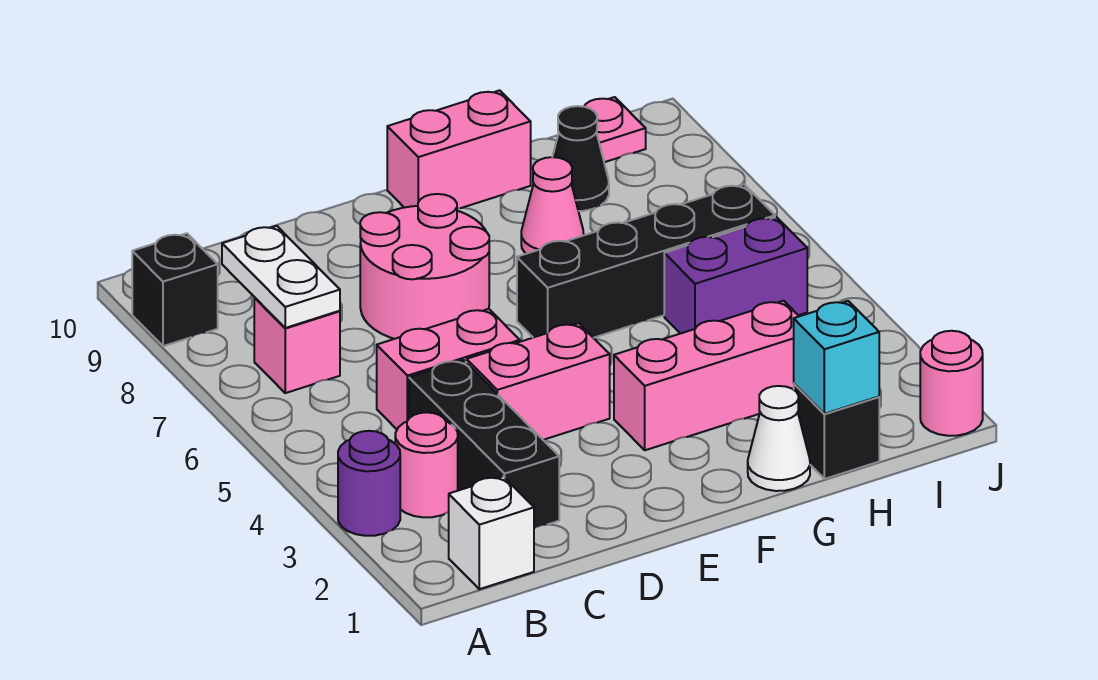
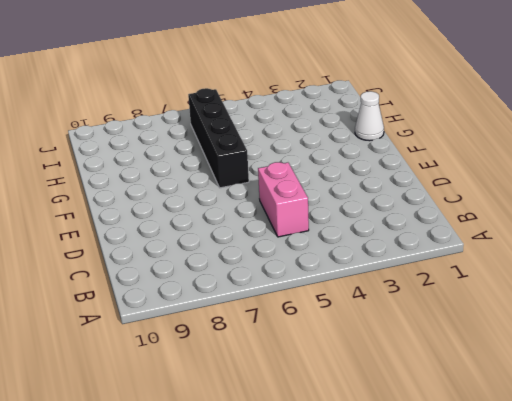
none -> purple 1x1 round brick [338,431,400,536]
none -> black 1x1 brick [132,233,218,346]
none -> white 1x1 brick [449,476,534,589]

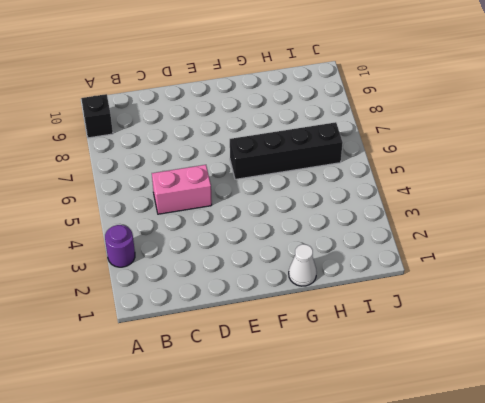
none -> white 1x1 brick [449,476,534,589]
none -> pink 1x1 round brick [395,412,458,517]
none -> pink 1x1 brick [254,298,340,393]

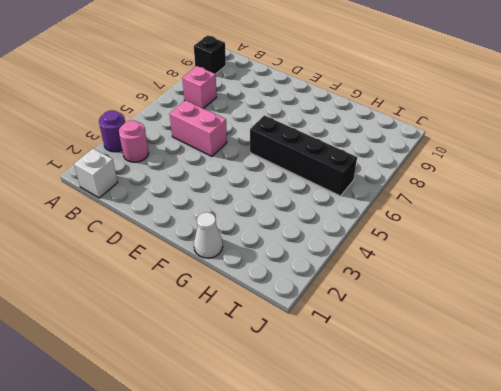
none -> black 1x3 brick [409,360,559,528]
none -> pink 1x2 brick [467,323,610,440]
none -> pink 2x2 round brick [360,194,489,339]

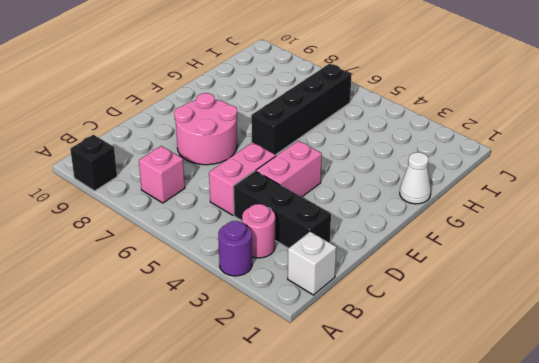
none -> pink 1x3 brick [614,301,799,450]
none -> pink 1x2 brick [387,90,531,209]
none -> pink 1x1 cone [521,157,584,254]

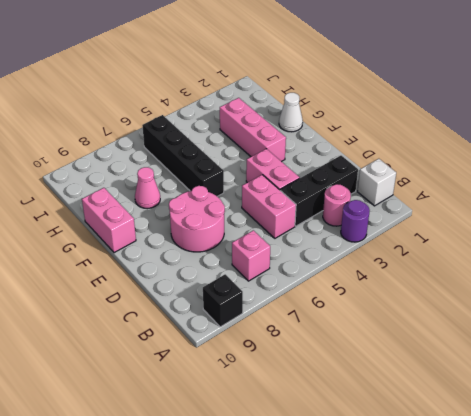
none -> black 1x1 brick [794,384,879,479]
none -> purple 1x2 brick [664,217,807,334]
none -> black 1x1 cone [553,106,609,211]

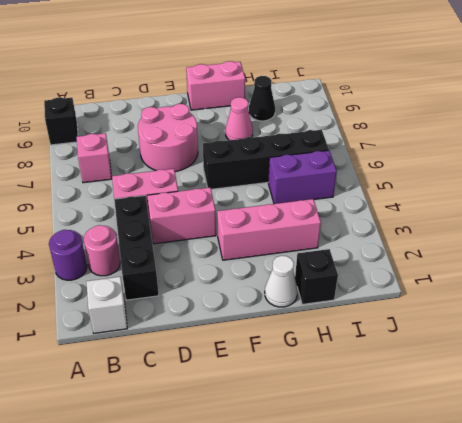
none -> pink 1x1 plate [584,97,646,162]
none -> pink 1x1 round brick [920,331,983,436]
none -> white 1x2 plate [222,226,340,328]

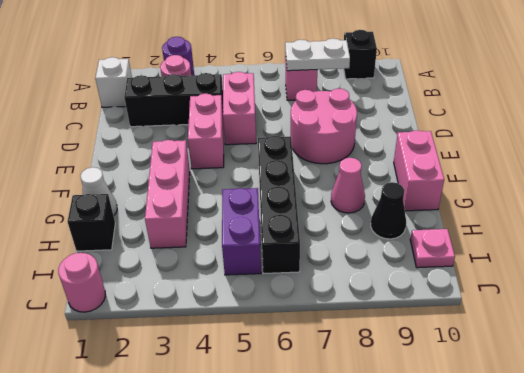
none -> cyan 1x1 brick [794,301,879,414]

